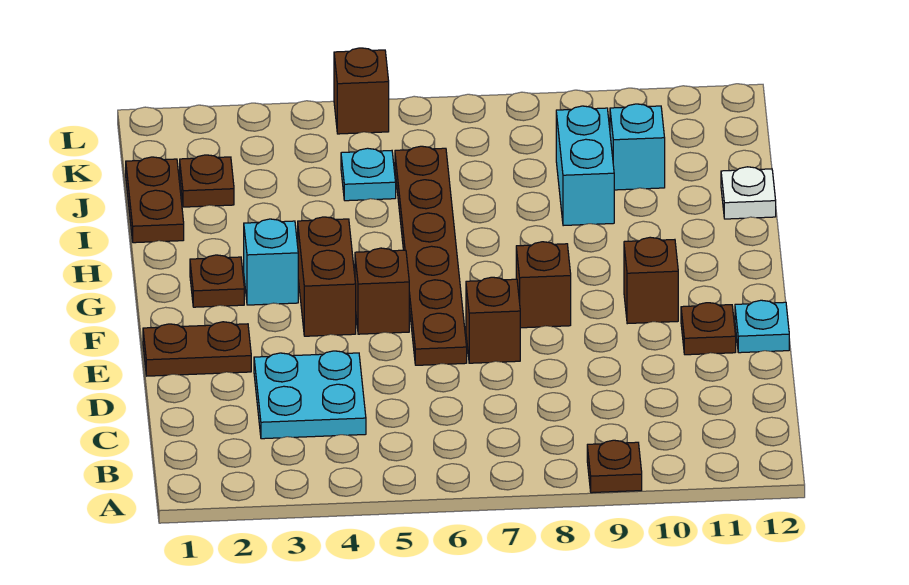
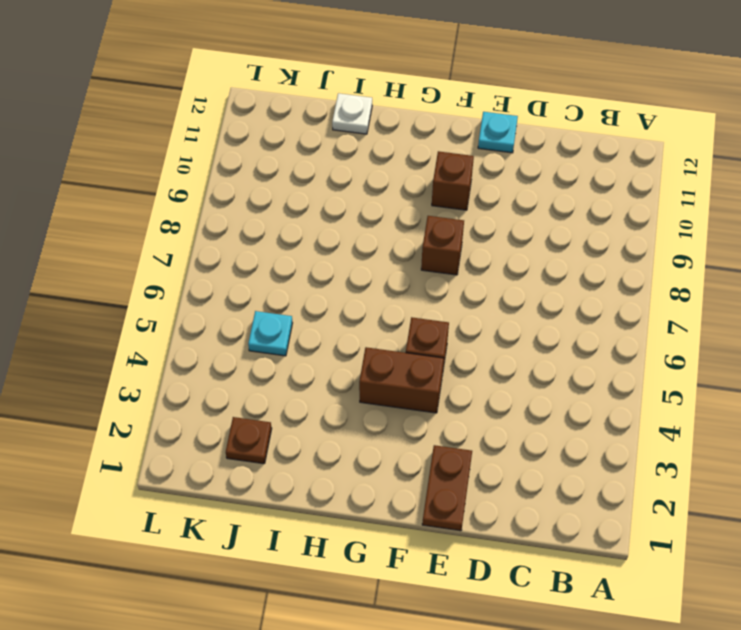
none -> brown 1x1 plate [587,440,642,493]
none -> cyan 2x2 plate [254,351,366,439]
none -> brown 1x6 plate [395,146,467,365]

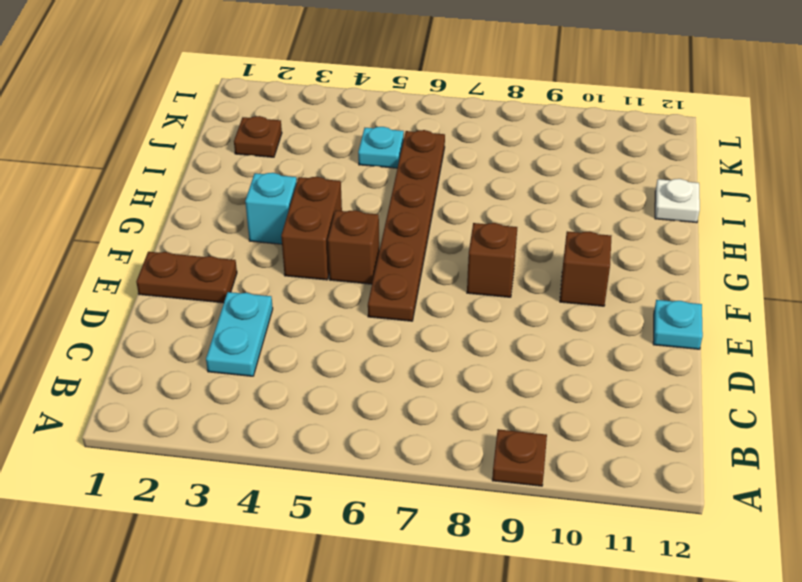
cyan 1x2 plate [206,292,273,376] -> cyan 2x2 plate [254,351,366,439]
none -> brown 1x1 brick [466,277,520,363]
none -> brown 1x1 plate [681,303,736,355]
none -> brown 1x1 plate [190,255,244,307]

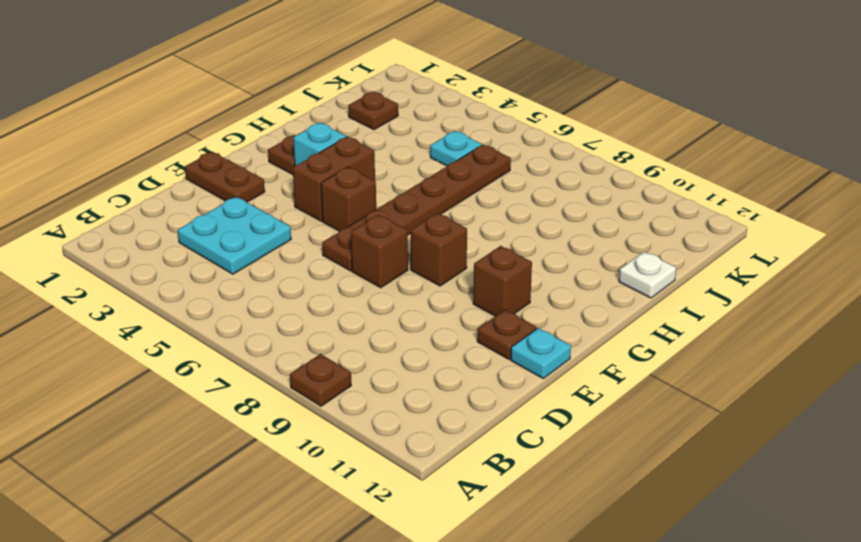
none -> brown 1x2 plate [126,157,184,243]
none -> cyan 1x2 brick [556,106,614,226]
none -> cyan 1x1 brick [610,104,665,190]

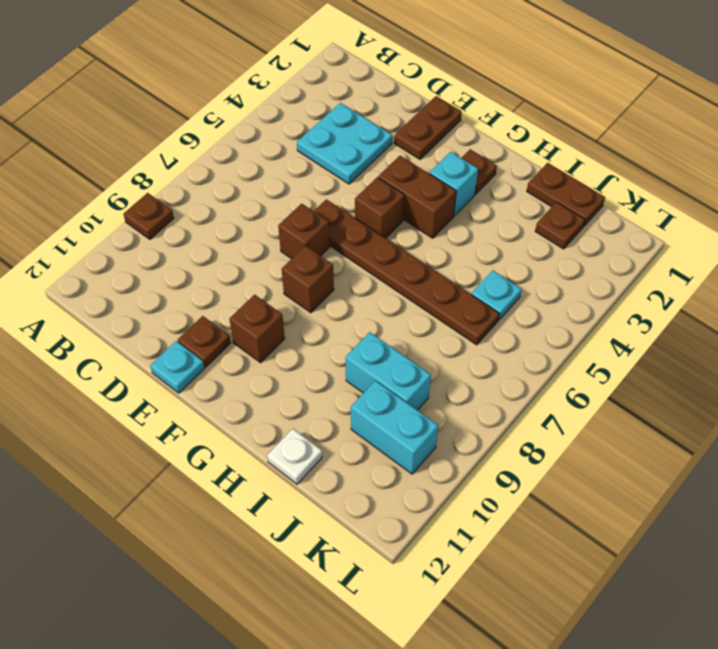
cyan 1x2 brick [351,381,438,474] -> cyan 1x1 brick [610,104,665,190]
none -> brown 1x1 brick [334,48,389,134]

